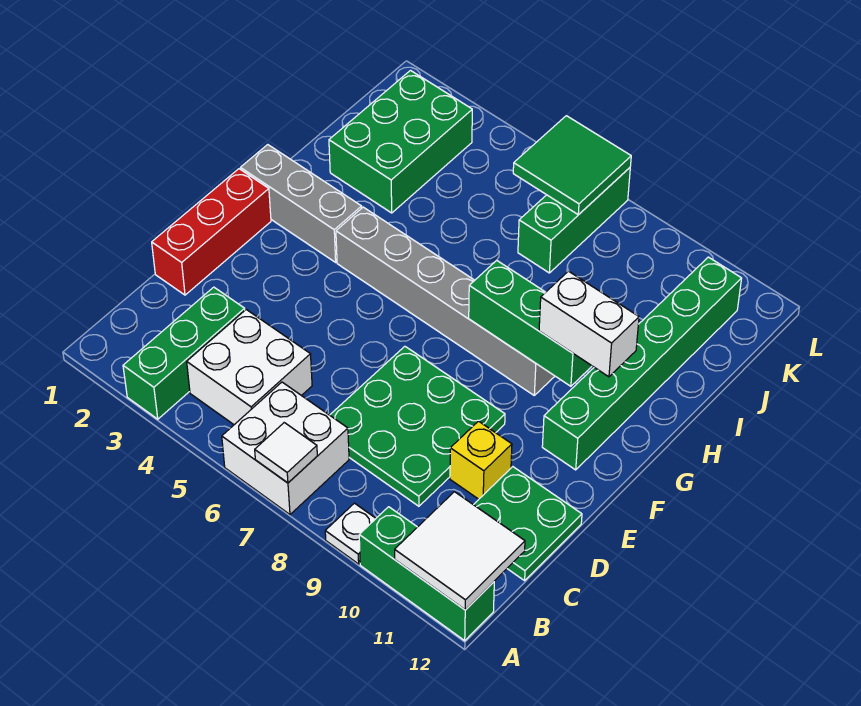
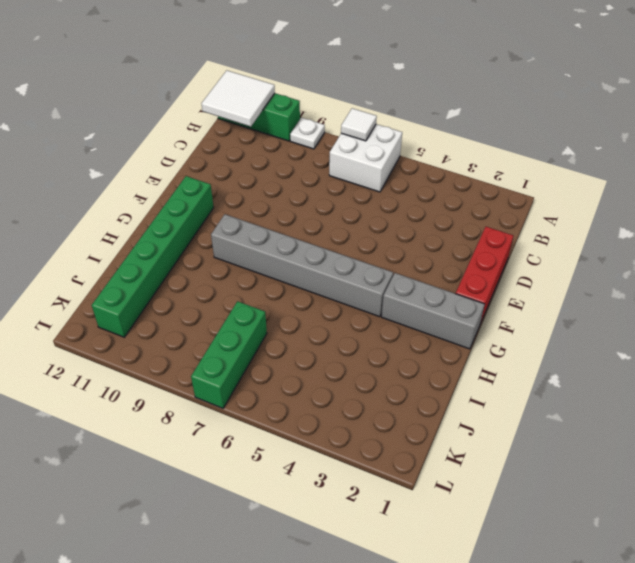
none -> green 1x3 brick [123,287,245,419]
none -> white 2x2 brick [187,310,312,425]
none -> green 3x3 plate [330,346,505,506]

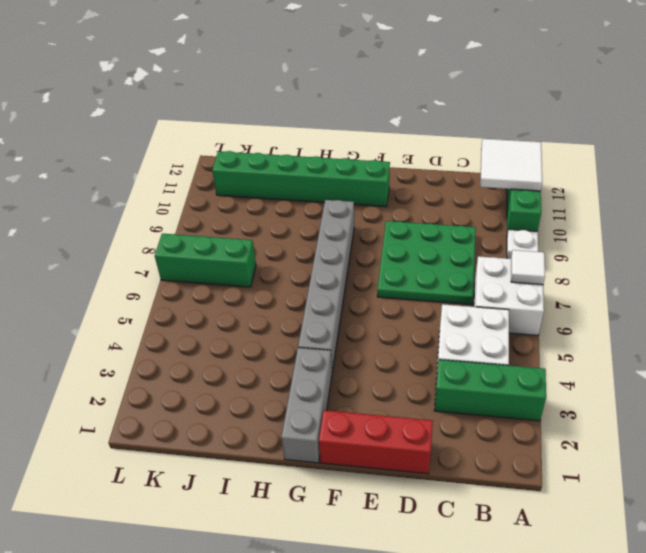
none -> green 2x2 plate [474,467,582,581]
none -> yellow 1x1 brick [450,421,512,499]
none -> green 2x3 brick [329,71,472,213]

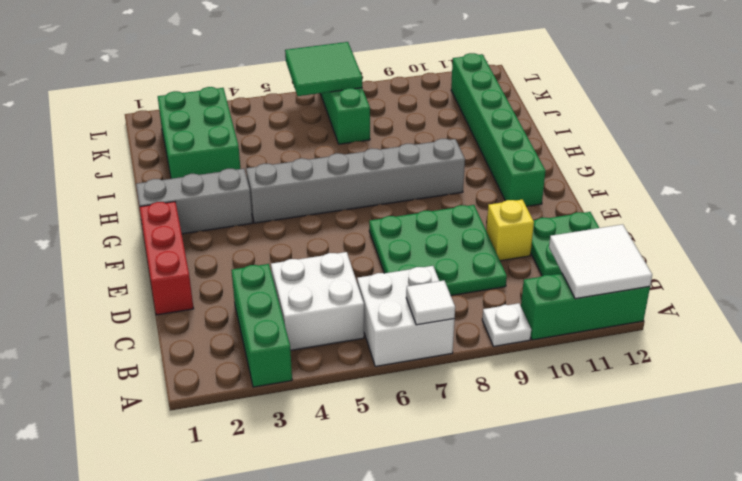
none -> green 1x3 brick [469,260,592,386]
none -> white 1x2 brick [539,271,639,377]

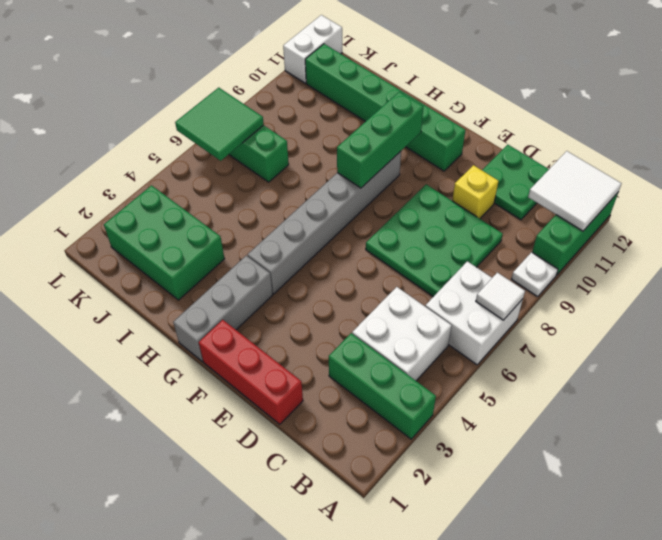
white 1x2 brick [283,15,342,83] -> white 1x2 brick moved to [539,271,639,377]

